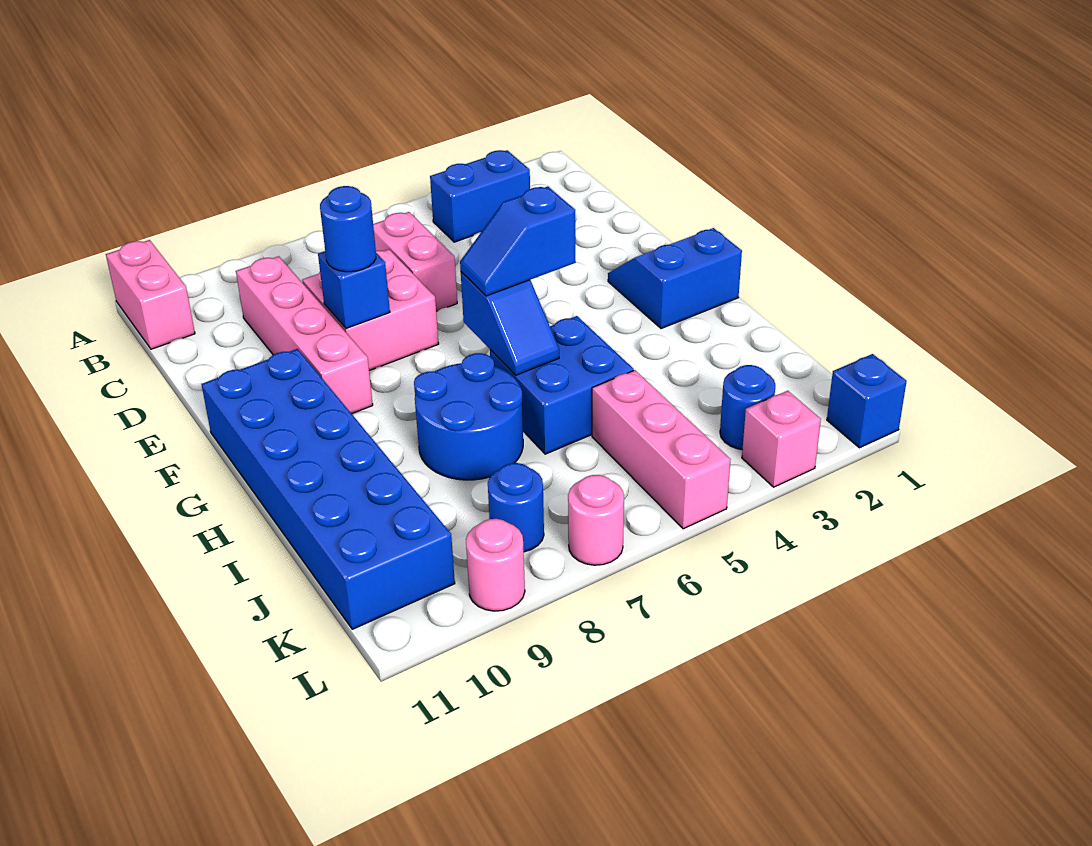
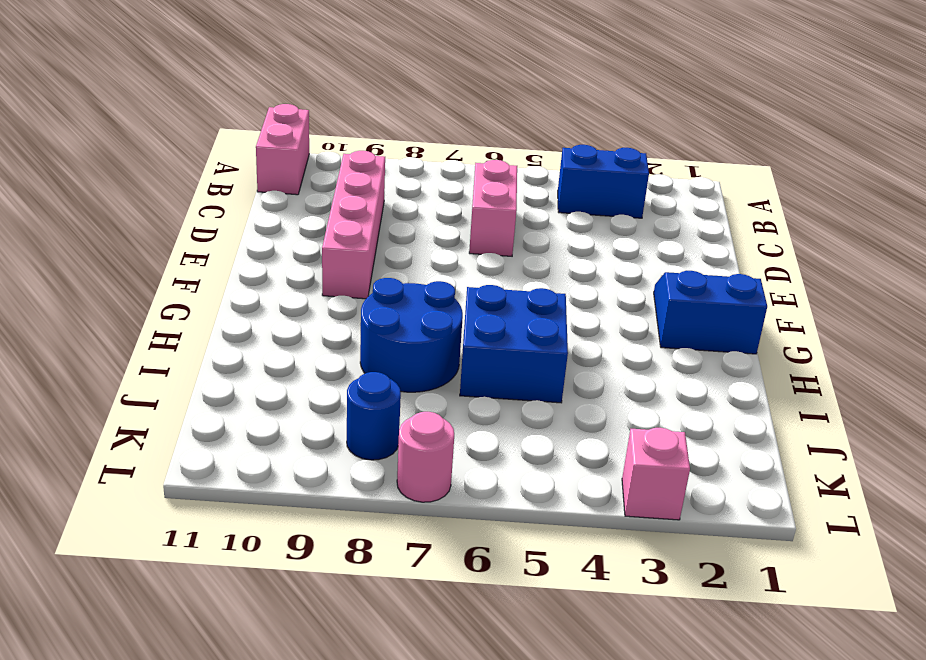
none -> pink 2x2 brick [302,249,439,371]
none -> blue 2x6 brick [202,349,455,629]
none -> pink 1x3 brick [592,370,730,529]

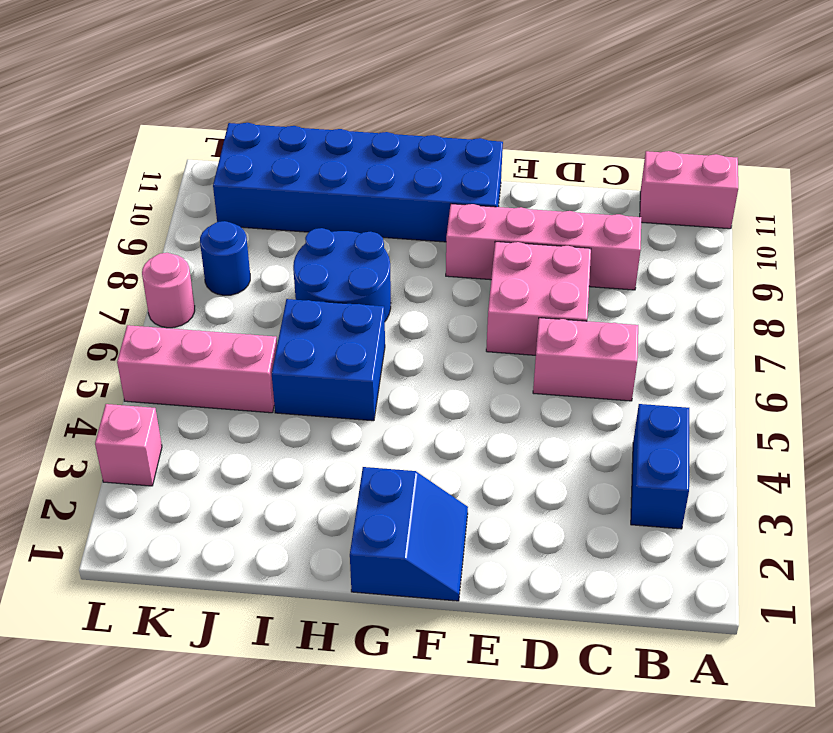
none -> blue 1x1 round brick [720,365,775,449]
none -> blue 1x1 brick [827,354,907,448]
none -> pink 1x1 round brick [466,519,525,611]

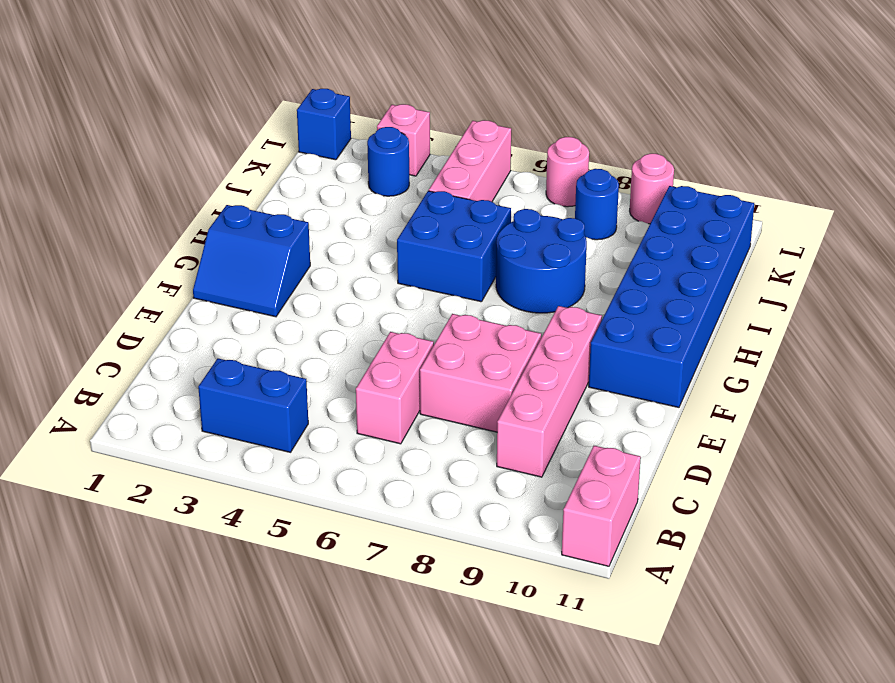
none -> blue 1x1 brick [318,251,390,328]
none -> blue 1x2 slope [461,272,559,375]
none -> blue 1x1 round brick [320,186,376,272]

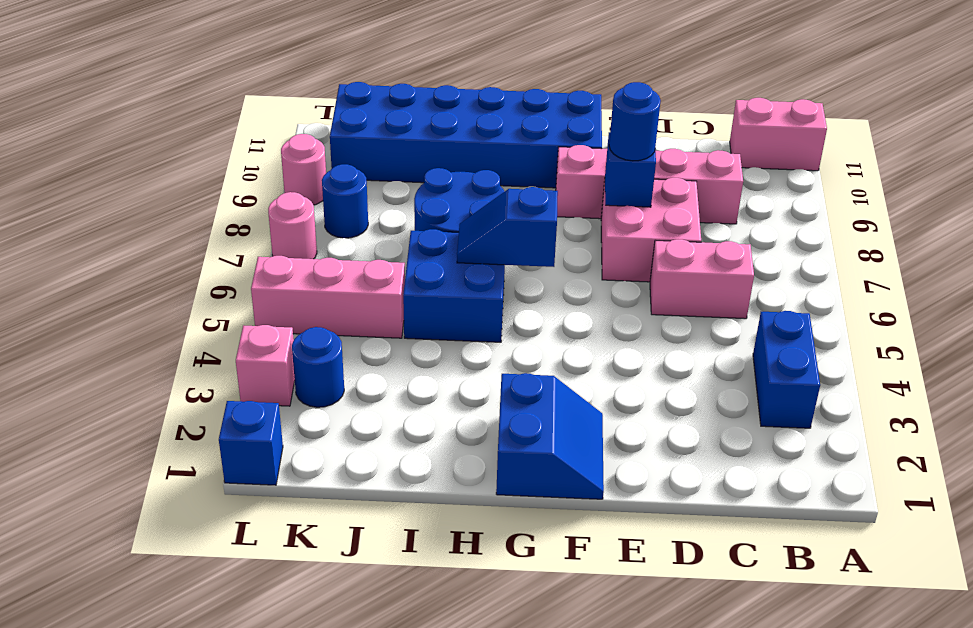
none -> blue 1x2 slope [460,187,576,296]

